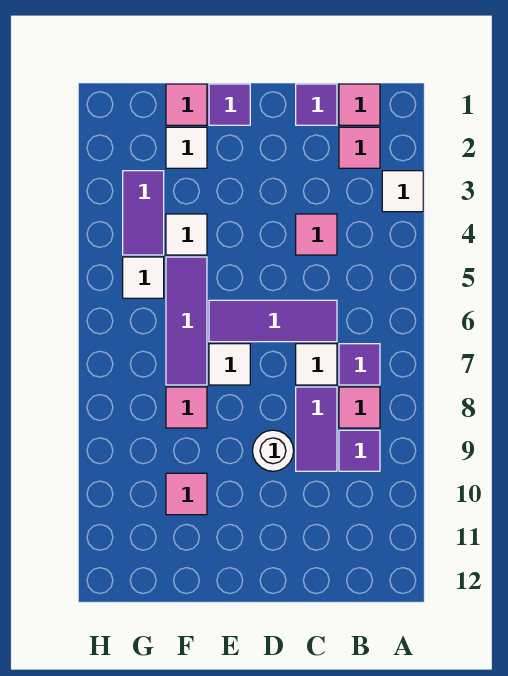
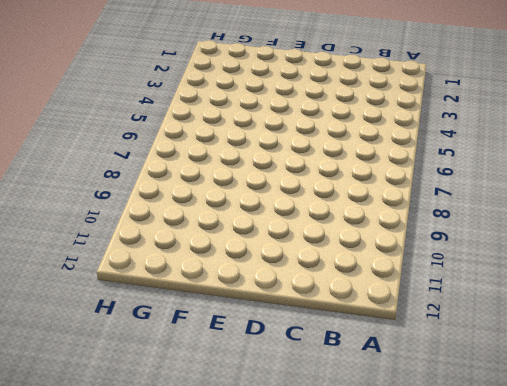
none -> white 1x1 tile [382,171,423,212]
none -> pink 1x1 tile [339,84,380,125]
none -> pink 1x1 tile [339,127,380,168]

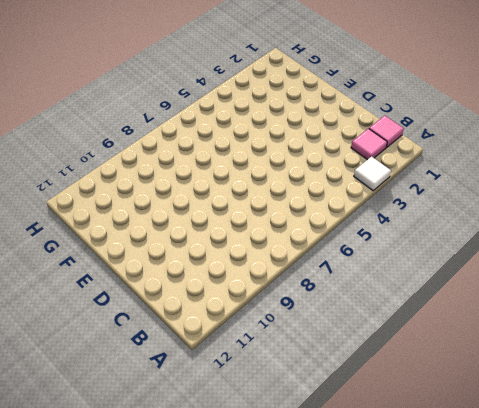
none -> purple 1x1 tile [339,344,380,385]
none -> pink 1x1 tile [339,387,380,428]
none -> purple 1x1 tile [339,430,380,471]

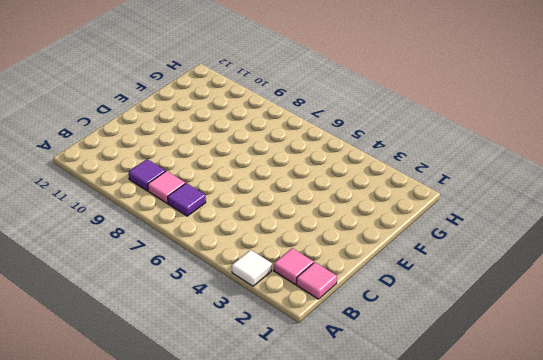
none -> purple 1x1 tile [296,84,337,125]
none -> pink 1x1 tile [296,214,337,255]
none -> purple 1x3 tile [209,300,337,342]

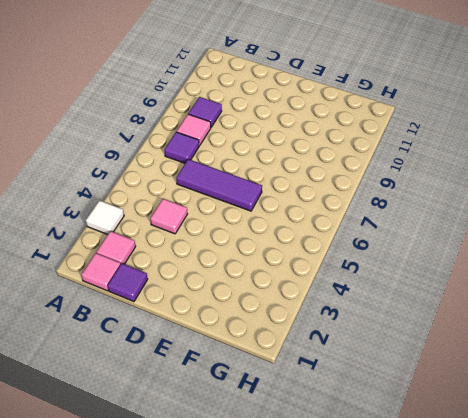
none -> white 1x1 tile [296,344,337,385]
none -> purple 1x2 tile [296,387,337,471]
none -> white 1x1 round brick [252,430,294,471]

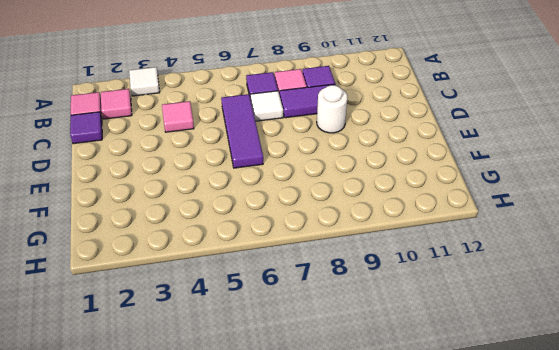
none -> purple 1x1 tile [209,84,250,125]
none -> white 1x1 tile [209,344,250,385]
none -> pink 1x1 tile [166,84,207,125]

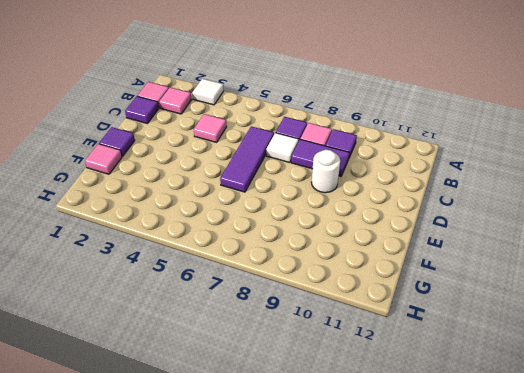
none -> white 1x1 tile [209,344,250,385]
none -> white 1x1 tile [166,127,207,168]
none -> white 1x1 tile [166,214,207,255]

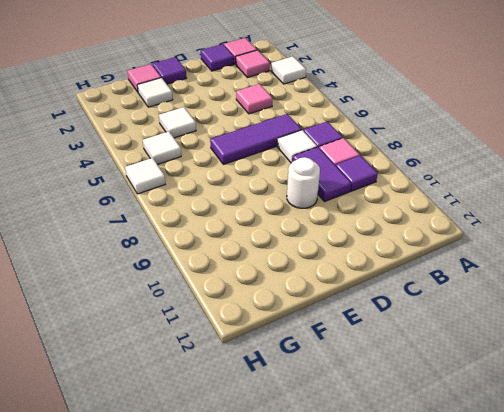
white 1x1 tile [125,158,165,194] -> white 1x1 tile moved to [209,344,250,385]
none -> purple 1x3 tile [166,257,207,385]
none -> pink 1x1 tile [166,387,207,428]
none -> pink 1x1 tile [166,473,207,515]

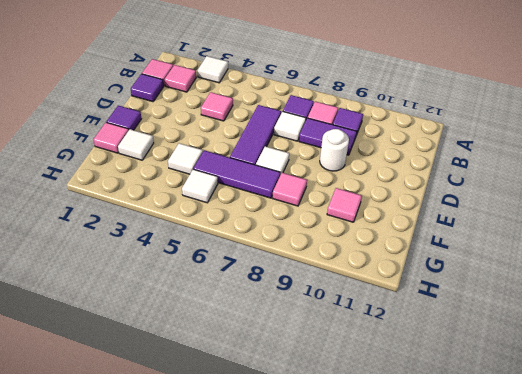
none -> purple 1x2 tile [123,171,164,255]

